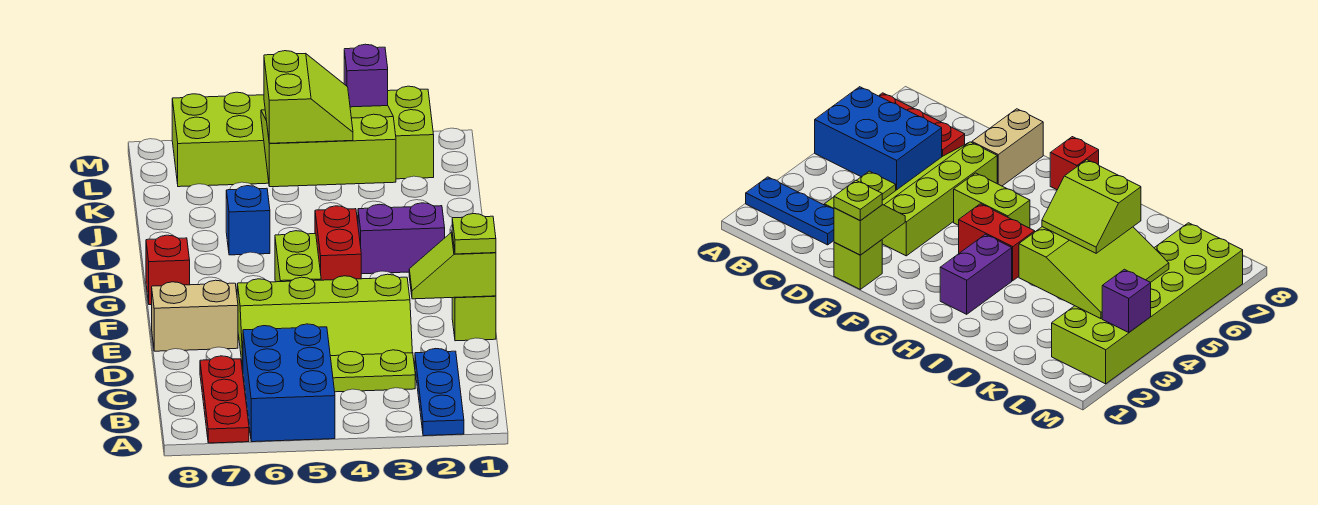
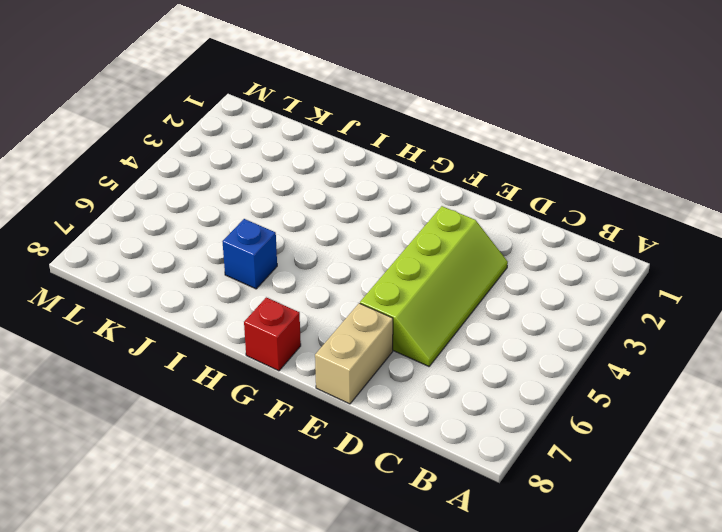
none -> blue 1x3 plate [415,349,464,436]
none -> blue 2x3 brick [243,324,335,442]
none -> red 1x3 plate [200,356,249,443]

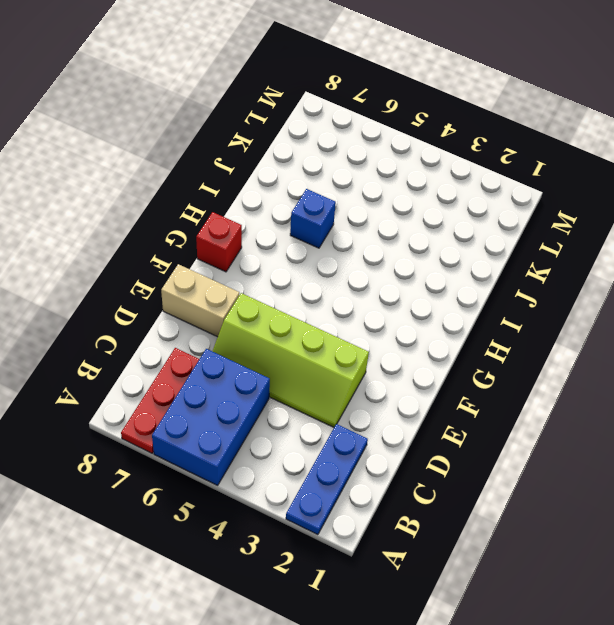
none -> lime 1x2 plate [330,350,415,392]
none -> lime 1x1 brick [452,296,496,341]
none -> lime 1x2 brick [275,231,321,282]

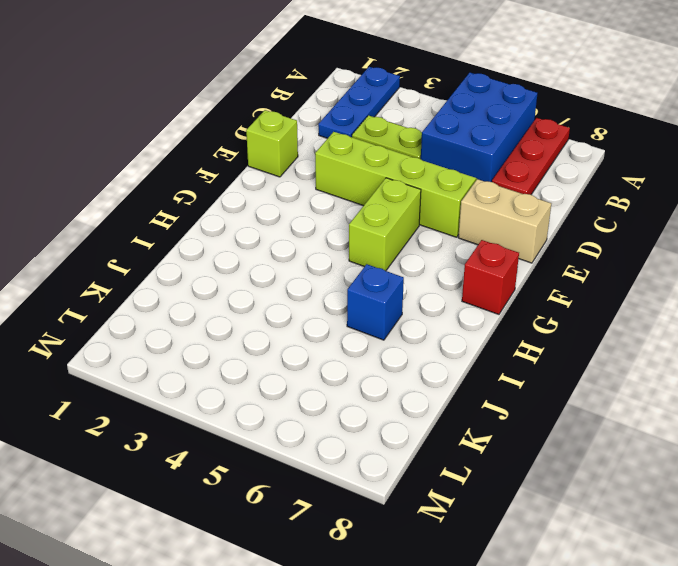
none -> red 1x2 brick [315,206,361,280]
none -> purple 1x2 brick [358,203,445,274]
none -> lime 2x6 brick [172,86,434,187]

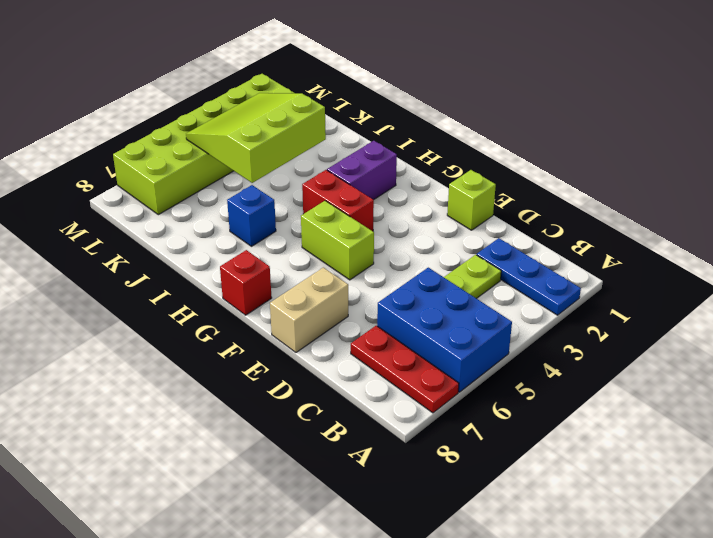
none -> lime 2x4 slope [237,274,412,368]
none -> lime 1x2 slope [409,232,496,299]
none -> purple 1x1 brick [344,44,388,107]

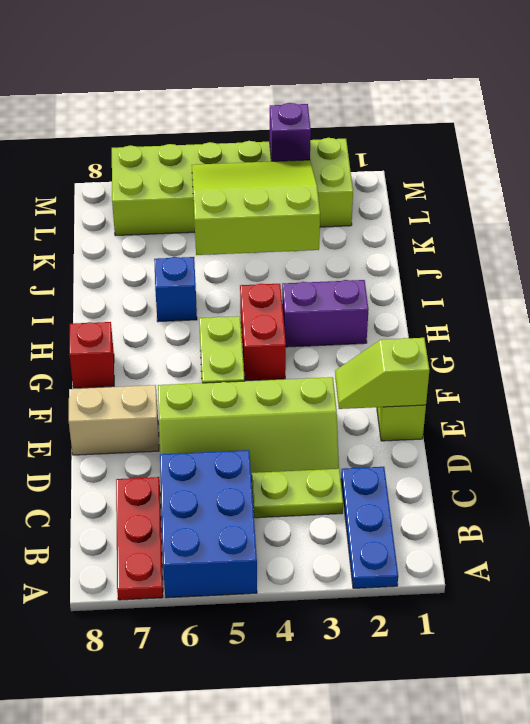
none -> lime 1x1 plate [452,214,496,254]
none -> lime 2x2 slope [264,51,353,143]

